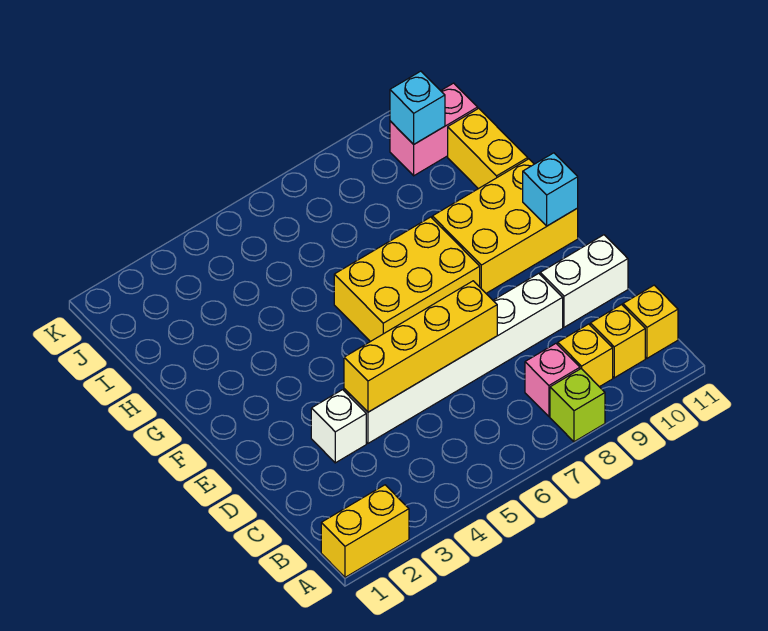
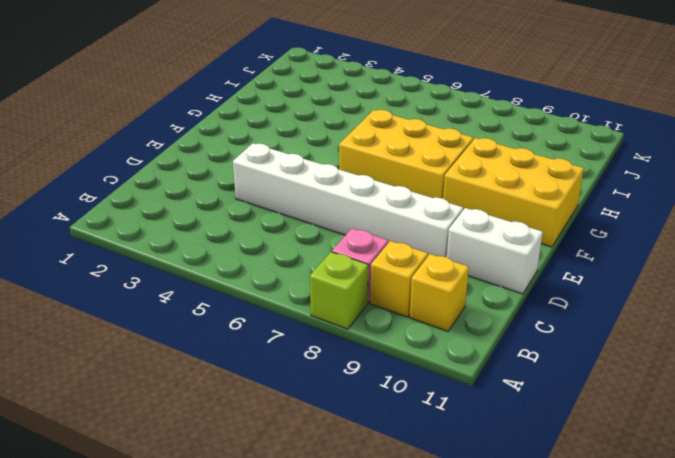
none -> yellow 1x2 brick [321,485,409,577]
none -> yellow 1x1 brick [623,285,678,358]
none -> white 1x1 brick [311,390,366,463]

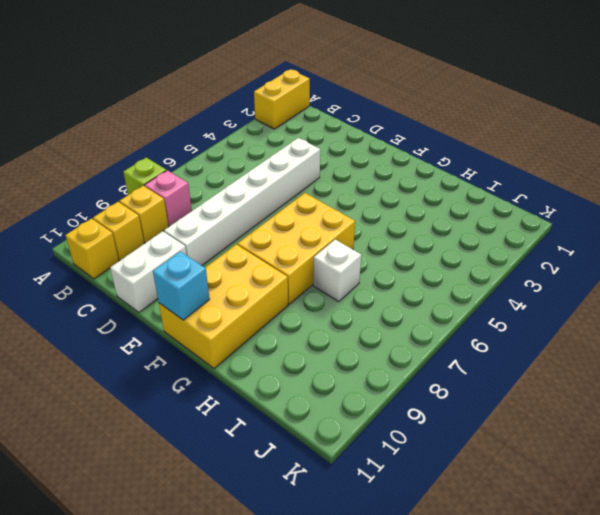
white 1x1 brick [313,239,361,301] -> white 1x1 brick moved to [311,390,366,463]
none -> yellow 1x2 brick [448,108,528,189]
none -> pink 1x2 brick [390,83,478,176]
none -> yellow 1x4 brick [344,281,497,412]

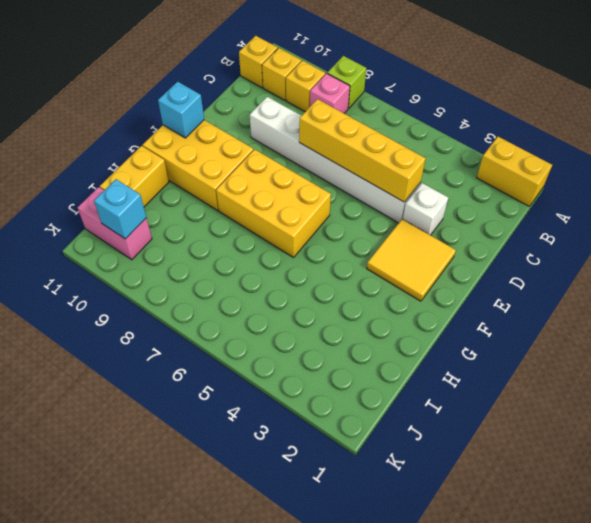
yellow 2x2 tile [367,219,456,301] -> none
none -> white 1x2 brick [540,235,628,327]

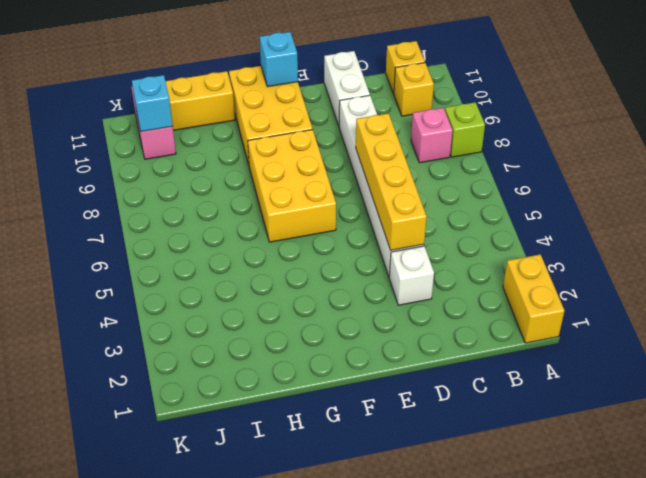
none -> yellow 1x1 brick [558,324,613,387]

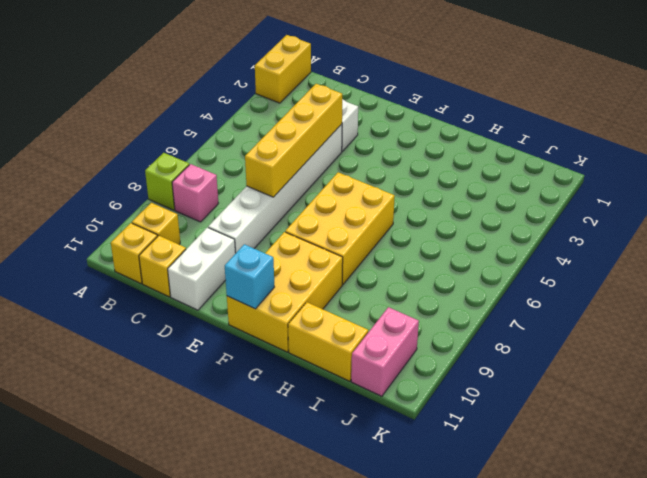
yellow 1x1 brick [139,236,186,297] -> yellow 1x1 brick moved to [558,324,613,387]
none -> cyan 1x1 brick [390,71,445,144]

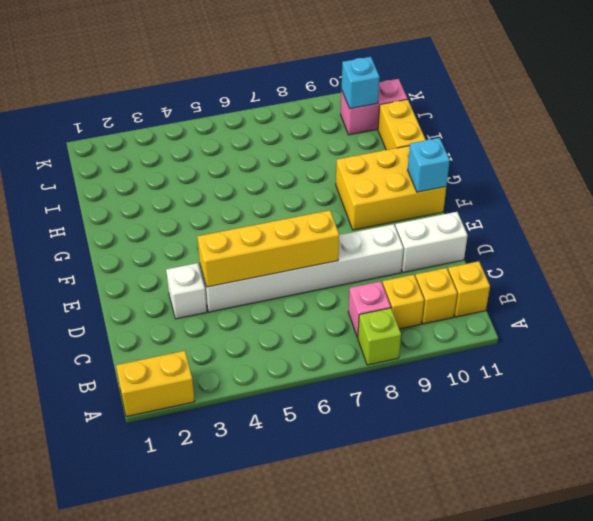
none -> yellow 2x3 brick [334,217,480,342]

